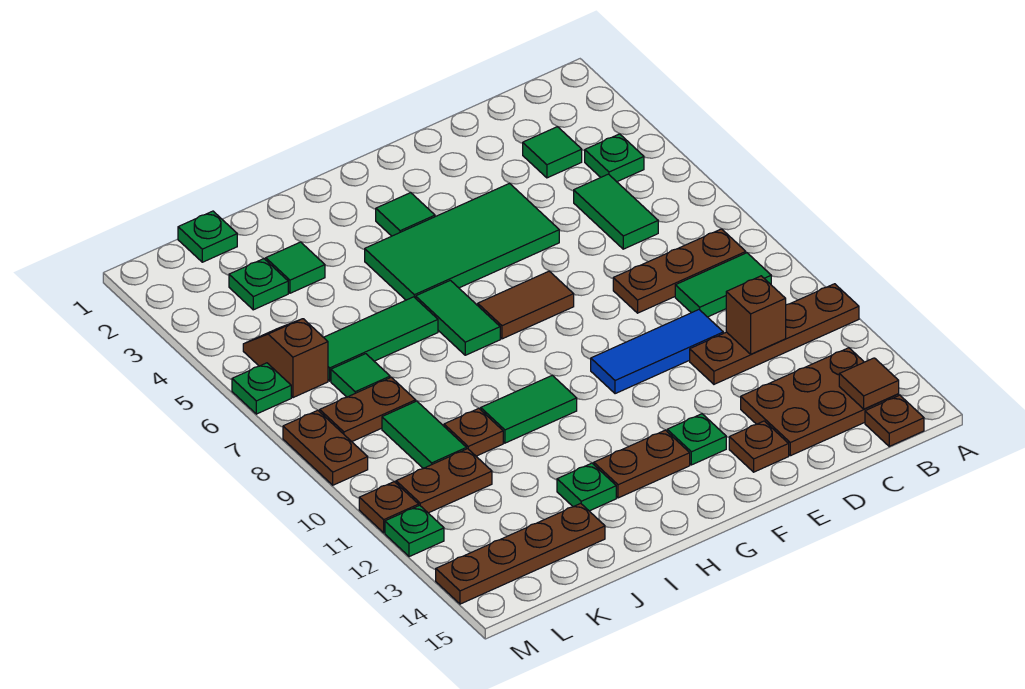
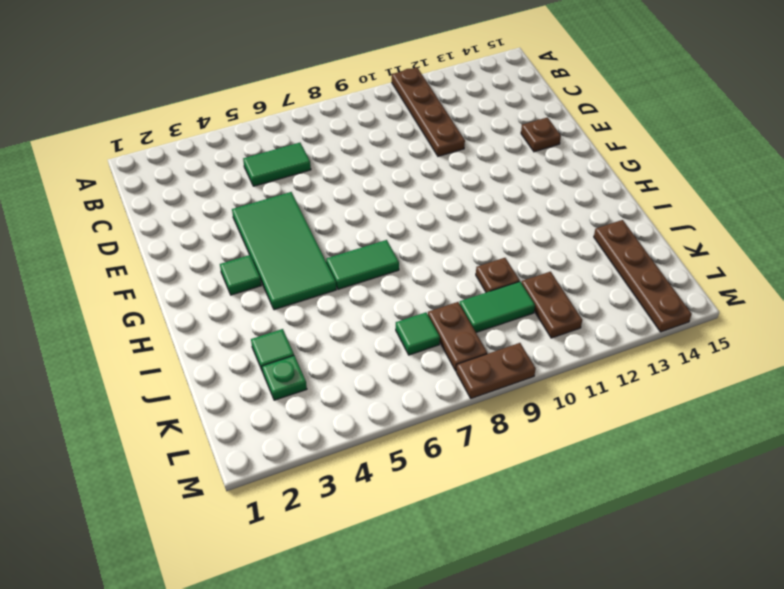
none -> green 1x1 plate [585,134,644,182]
none -> brown 1x3 plate [613,229,746,313]
none -> green 1x2 tile [675,253,771,317]
none -> brown 2x3 plate [741,348,899,456]

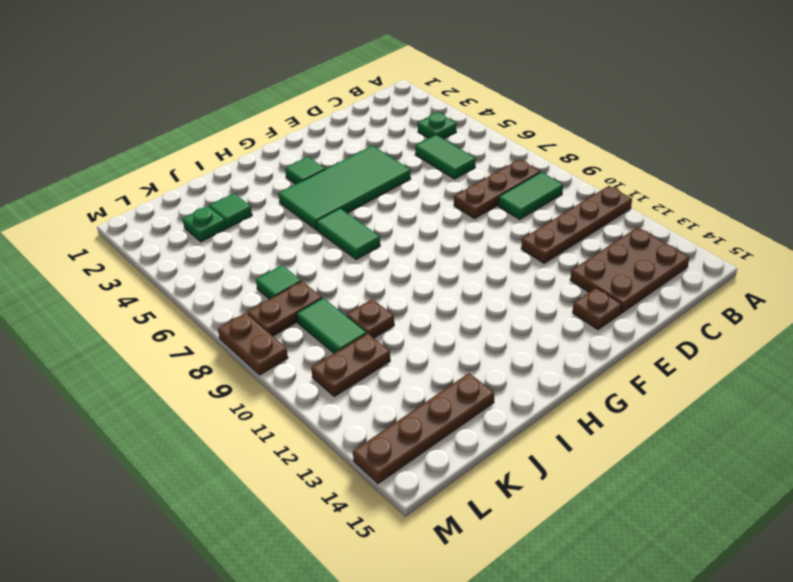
none -> brown 1x1 plate [865,395,924,446]
none -> green 1x1 tile [523,127,582,178]
none -> blue 1x3 tile [591,310,723,394]
none -> brown 1x2 tile [478,271,574,339]

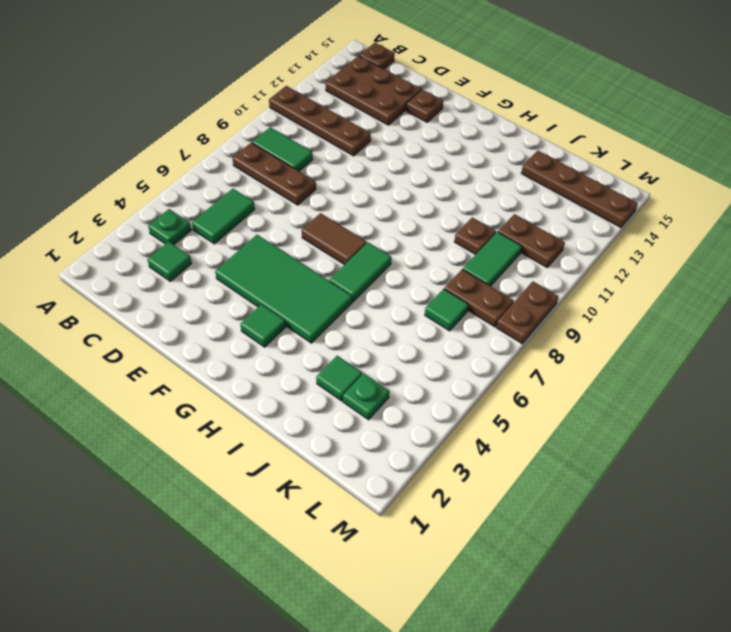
none -> blue 1x3 tile [591,310,723,394]
none -> green 1x1 plate [667,414,726,465]
none -> brown 1x2 plate [594,430,690,498]
none -> green 1x2 tile [481,375,577,443]

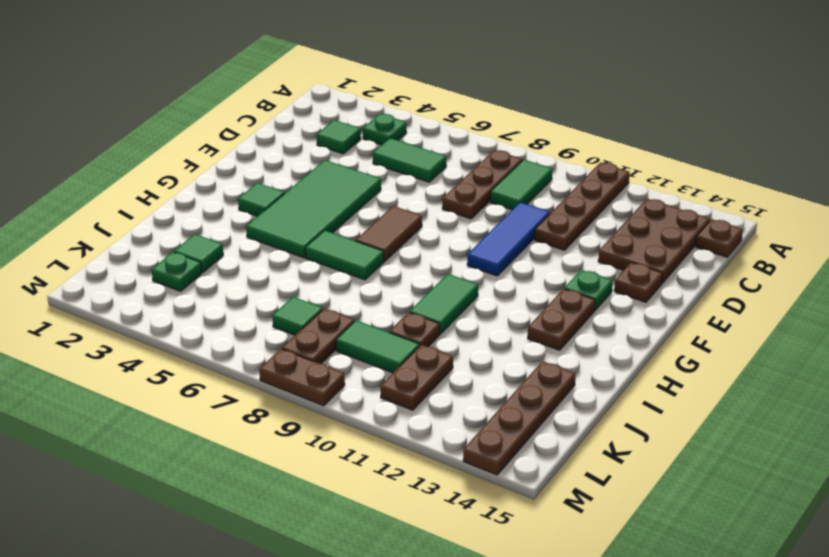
none -> green 1x3 tile [324,297,438,381]
none -> green 1x1 plate [557,463,616,511]
none -> green 1x1 plate [178,211,237,262]
none -> brown 1x2 slope [243,319,328,398]

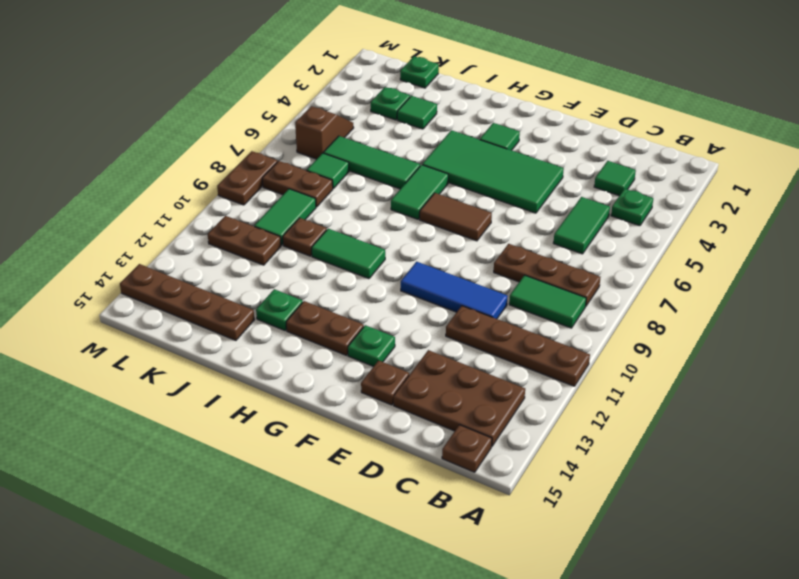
none -> green 1x1 plate [232,363,291,414]
none -> brown 1x1 plate [359,482,419,533]
none -> green 1x1 plate [385,505,444,557]
none -> brown 1x1 tile [839,358,899,409]

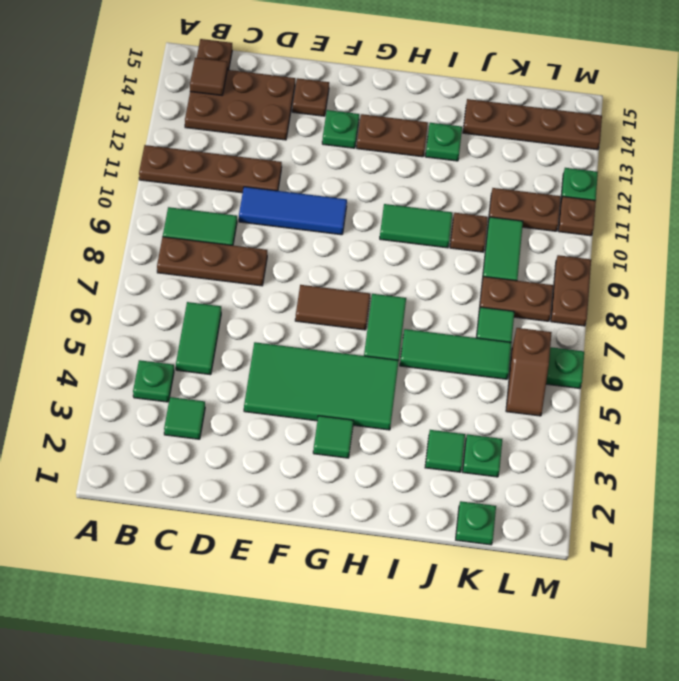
none -> brown 1x1 brick [726,276,786,354]

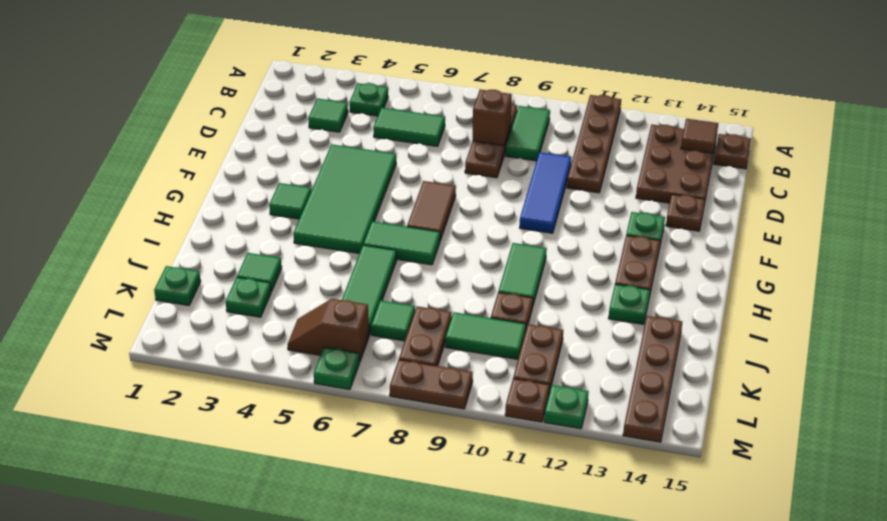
brown 1x1 brick [473,89,512,146] -> brown 1x1 brick moved to [726,276,786,354]

